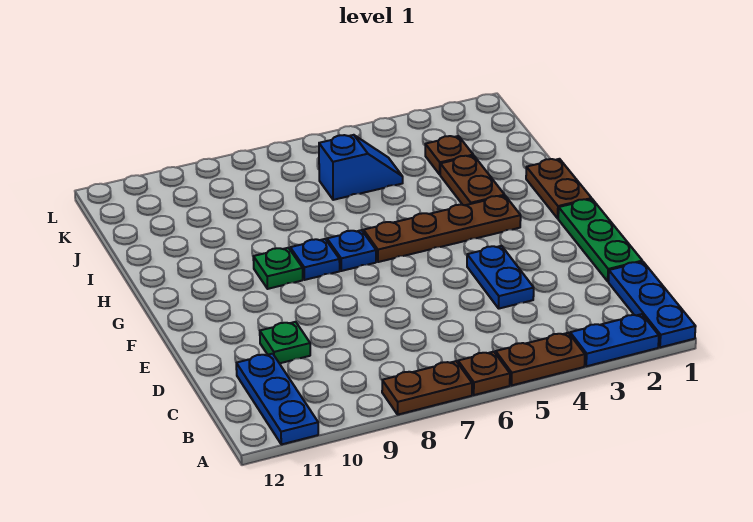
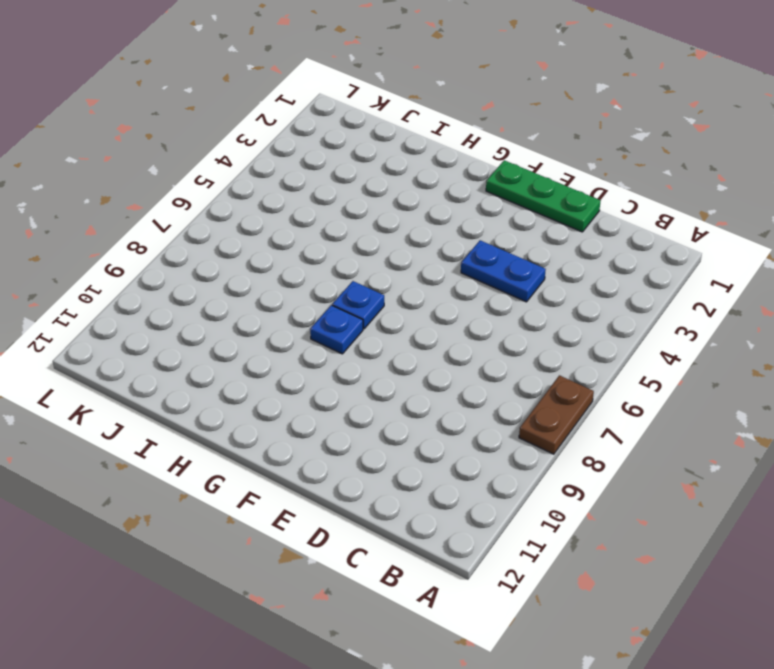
none -> blue 1x3 plate [608,262,696,347]
none -> blue 1x2 plate [570,314,659,366]
none -> brown 1x2 plate [496,333,585,386]

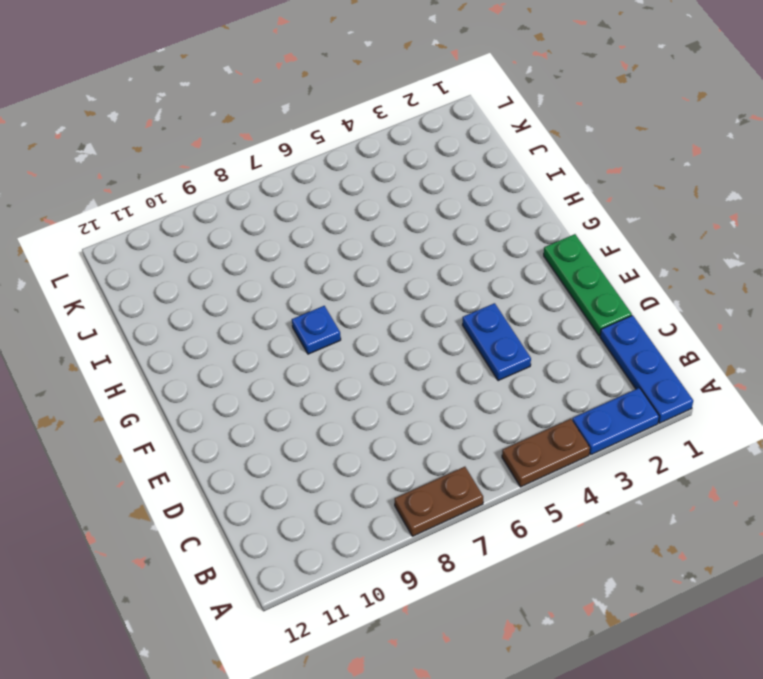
none -> brown 1x1 plate [458,352,510,395]
none -> blue 1x3 plate [236,354,318,444]
none -> green 1x1 plate [260,322,310,363]

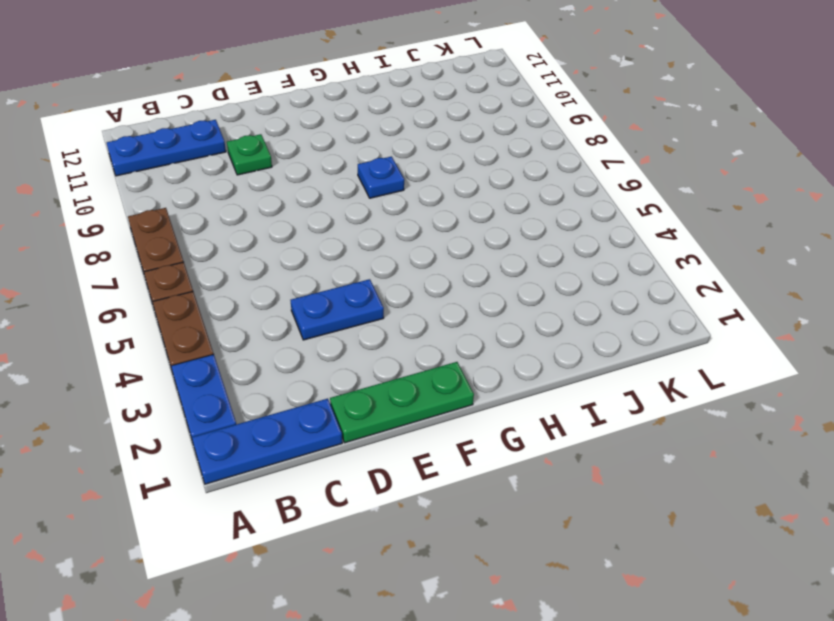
none -> brown 1x2 plate [526,159,592,218]
none -> brown 1x4 plate [363,196,521,262]
none -> blue 1x1 plate [327,230,376,271]

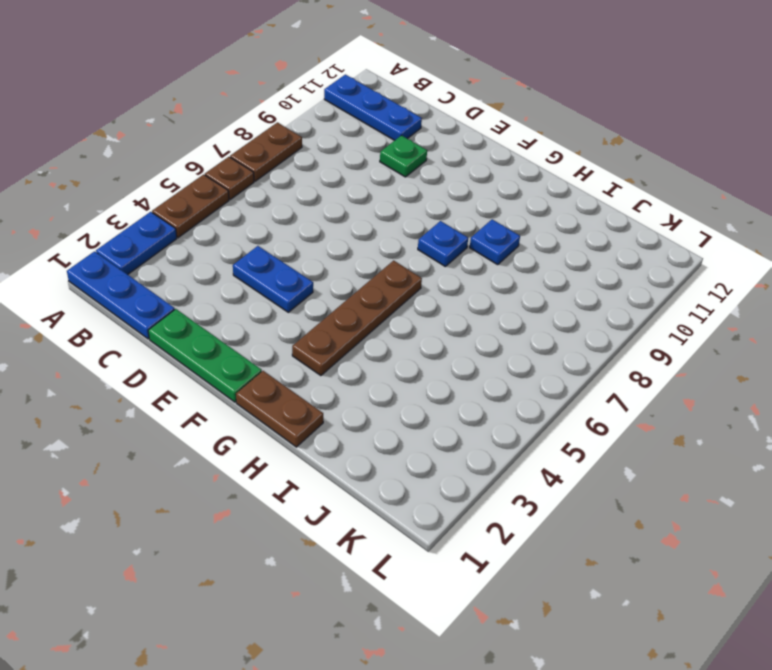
blue 1x1 plate [470,219,520,265] -> blue 1x1 plate moved to [327,230,376,271]
none -> green 1x1 plate [253,248,303,289]
none -> brown 1x2 plate [440,156,505,205]
none -> brown 1x1 plate [425,136,473,174]

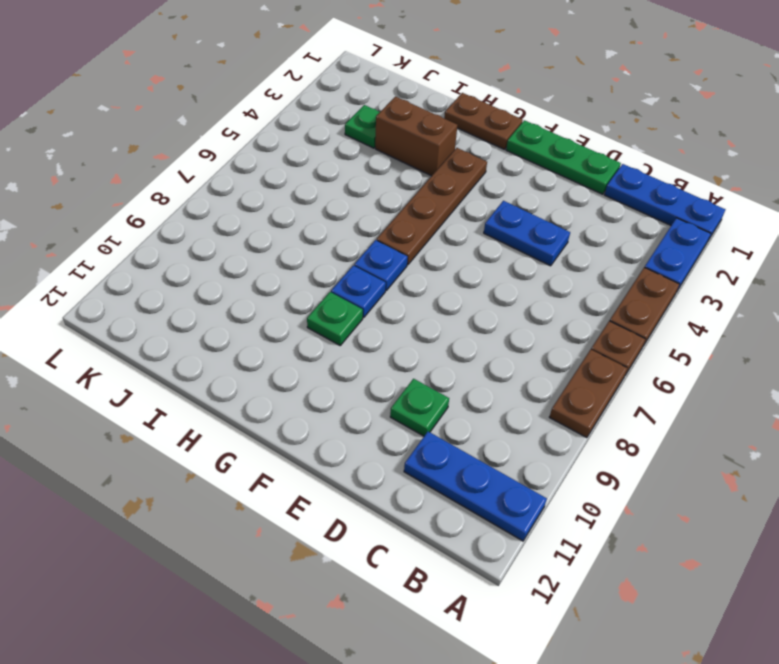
brown 1x2 brick [375,97,457,176] -> brown 1x2 plate [440,156,505,205]
green 1x1 plate [345,105,380,148] -> brown 1x1 plate [425,136,473,174]
none -> blue 1x2 slope [319,135,403,200]

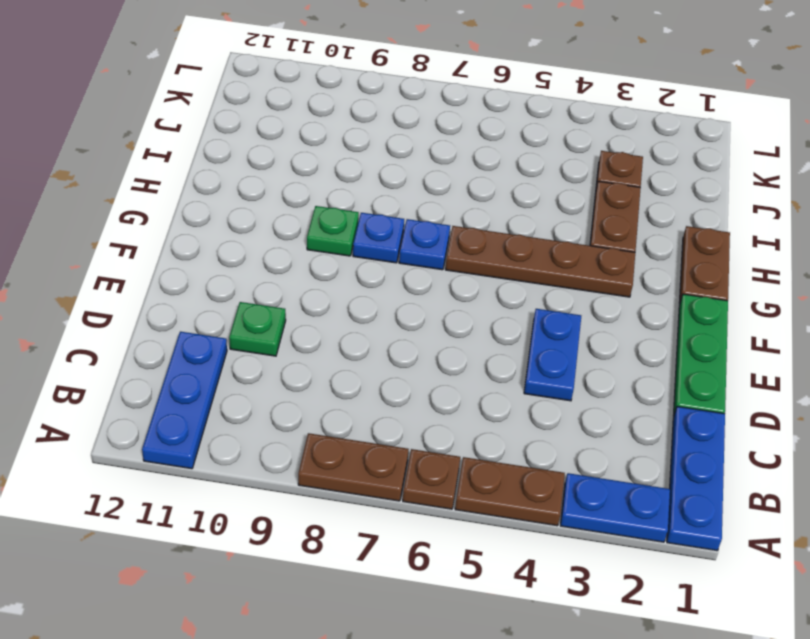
none -> blue 1x2 slope [319,135,403,200]

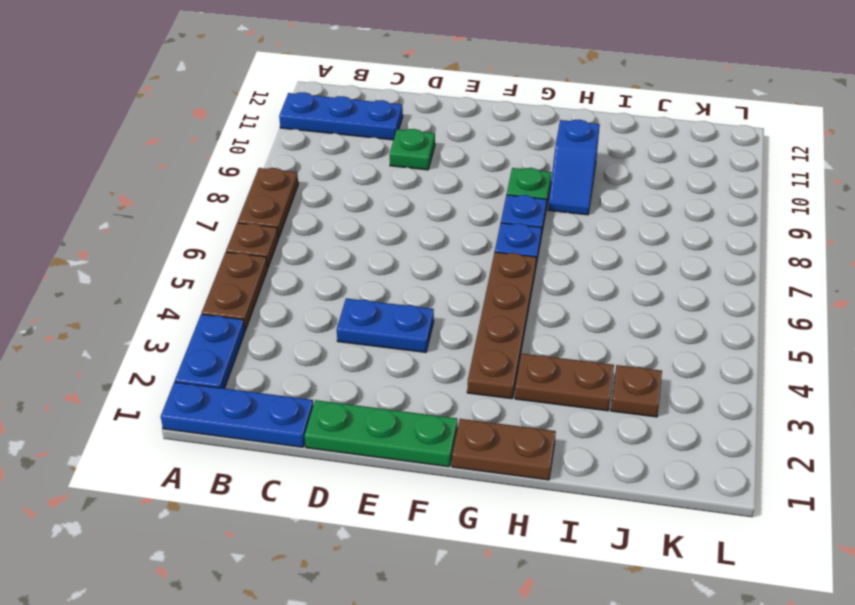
blue 1x2 slope [548,120,600,215] -> blue 1x2 slope moved to [319,135,403,200]

